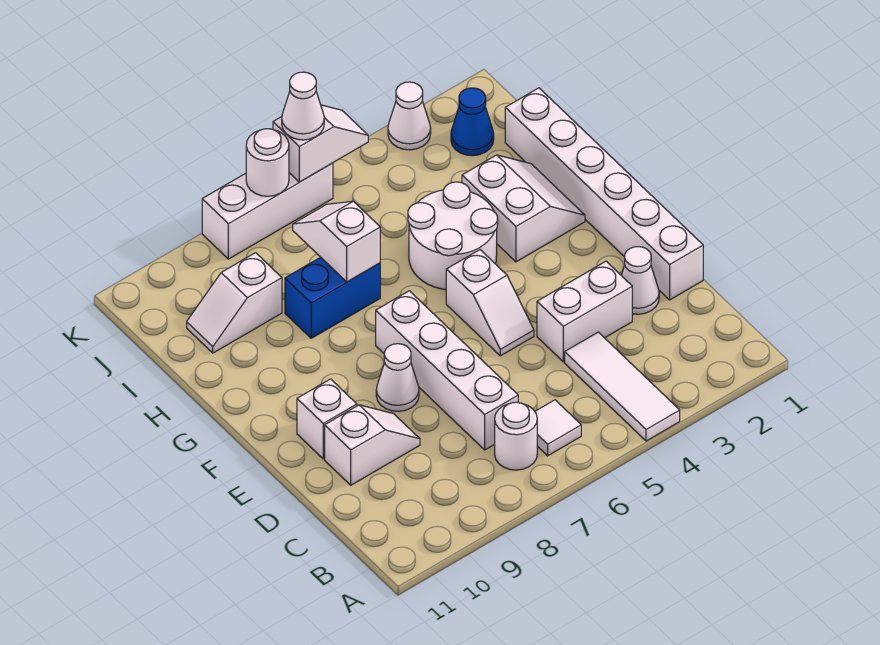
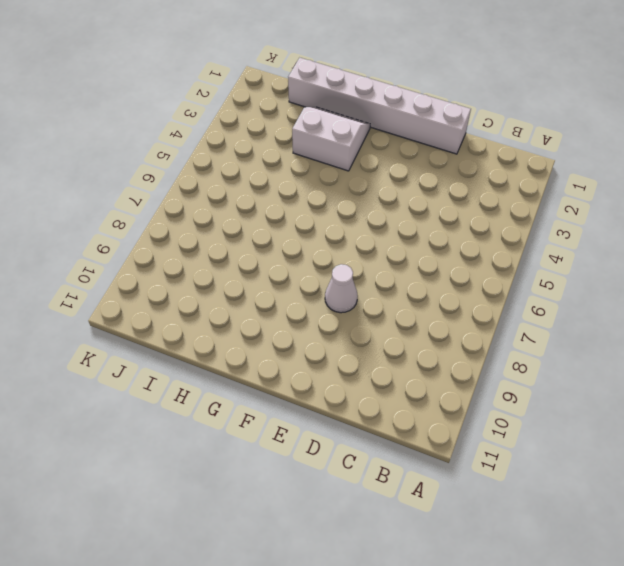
none -> white 1x3 tile [565,332,680,441]
none -> white 1x1 tile [535,400,581,456]
none -> white 1x1 round brick [495,402,537,470]

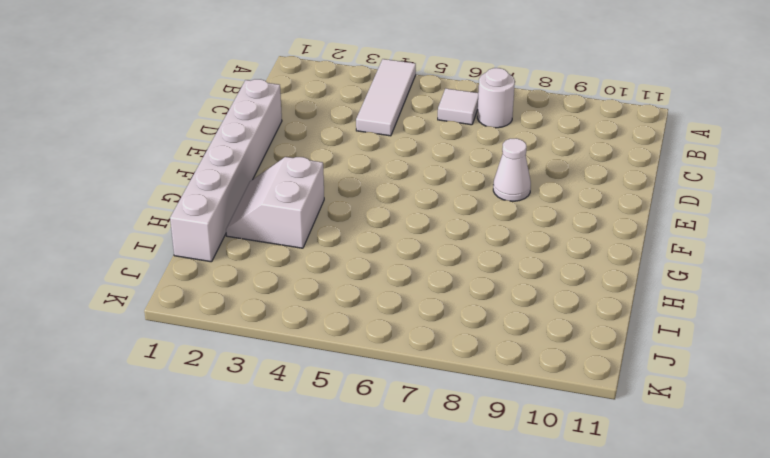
none -> white 1x4 brick [376,291,518,450]
none -> white 1x1 cone [621,247,659,314]
none -> white 1x2 brick [537,261,632,362]

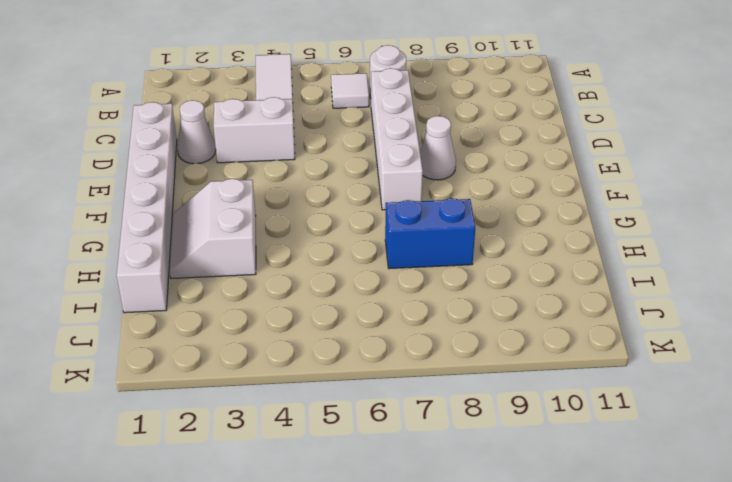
none -> white 1x2 slope [325,405,420,485]
none -> white 1x2 slope [446,250,534,356]
none -> white 1x1 brick [297,379,357,459]

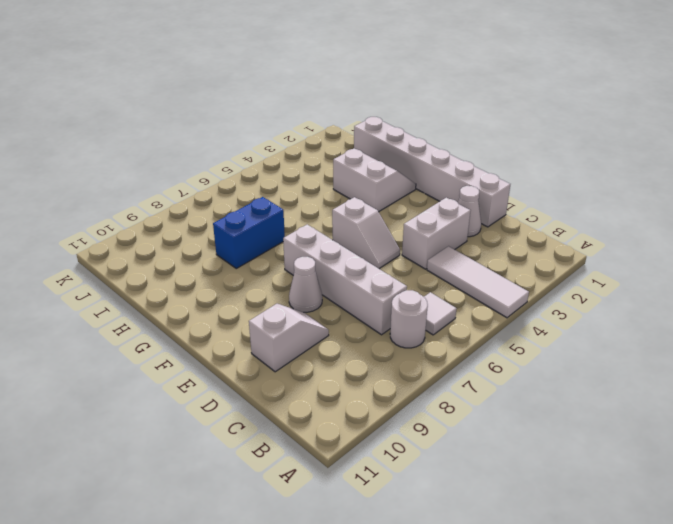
none -> white 1x1 brick [297,379,357,459]
none -> white 2x2 round brick [408,182,498,290]
none -> white 1x2 slope [187,253,282,353]

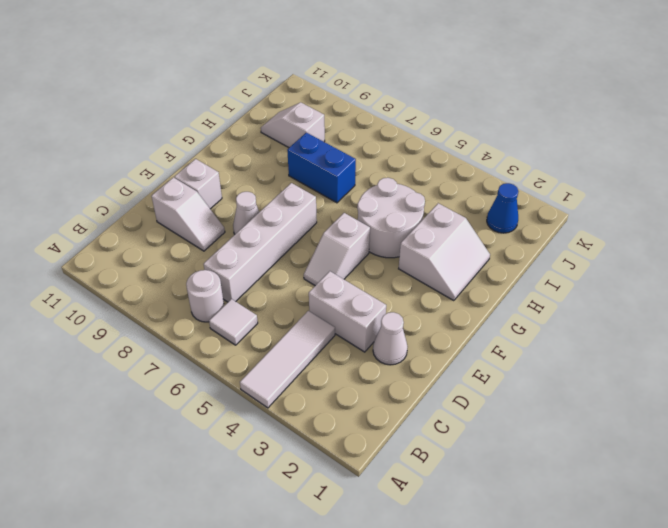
none -> white 1x6 brick [505,88,703,300]
none -> white 1x1 cone [388,82,431,150]
none -> white 1x3 brick [202,163,333,259]

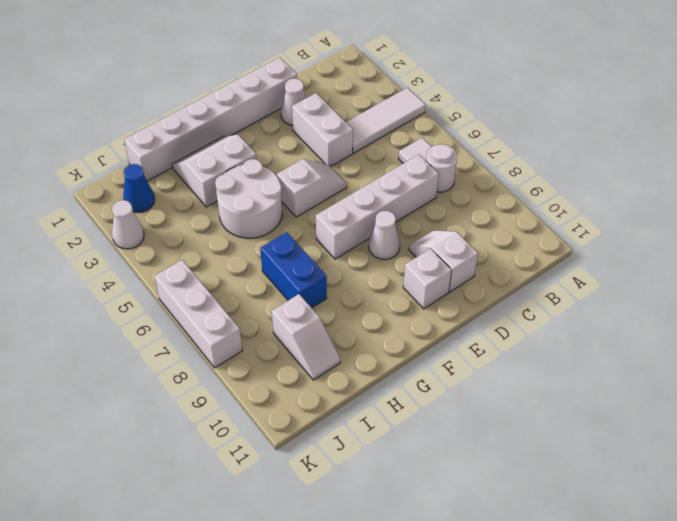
none -> white 1x2 slope [293,201,380,282]
none -> white 1x2 slope [273,105,368,182]
none -> white 1x1 round brick [246,129,289,196]

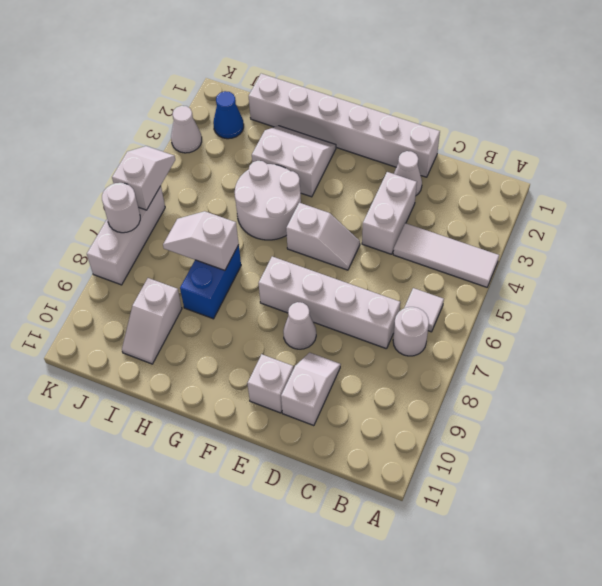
none -> white 1x1 cone [282,72,324,140]

